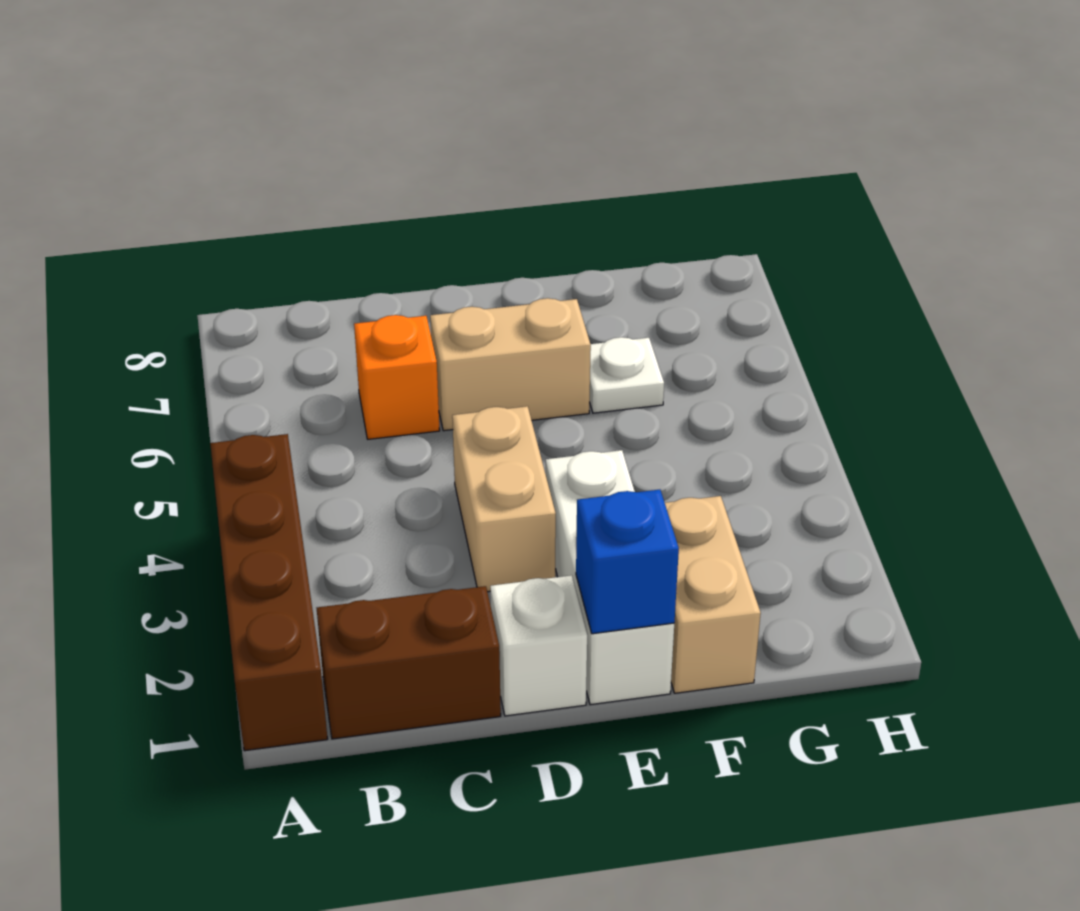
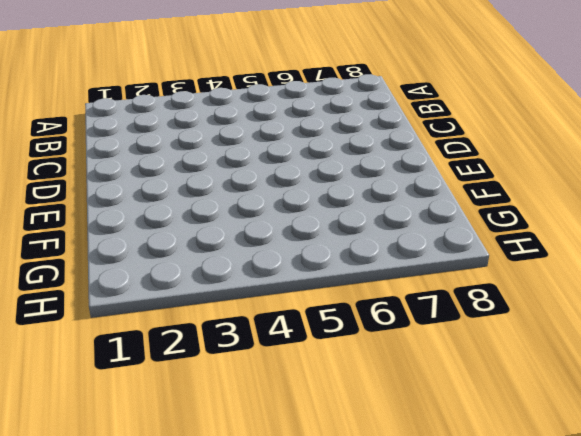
none -> brown 1x4 brick [210,434,328,751]
none -> brown 1x2 brick [317,586,501,739]

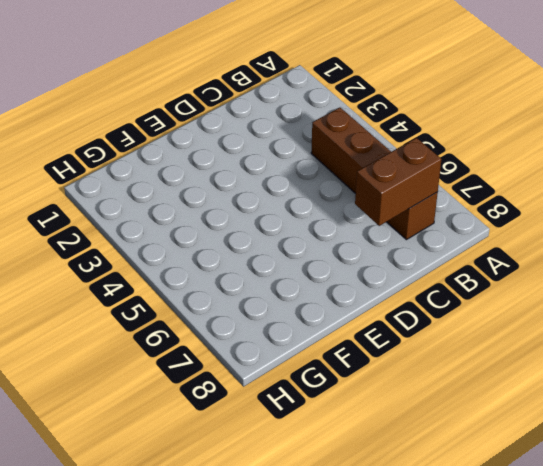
brown 1x4 brick [311,108,438,240] -> brown 1x4 brick moved to [210,434,328,751]
brown 1x2 brick [355,138,442,226] -> brown 1x2 brick moved to [317,586,501,739]
none -> orange 1x1 brick [354,315,440,439]
none -> white 1x1 brick [490,575,587,716]

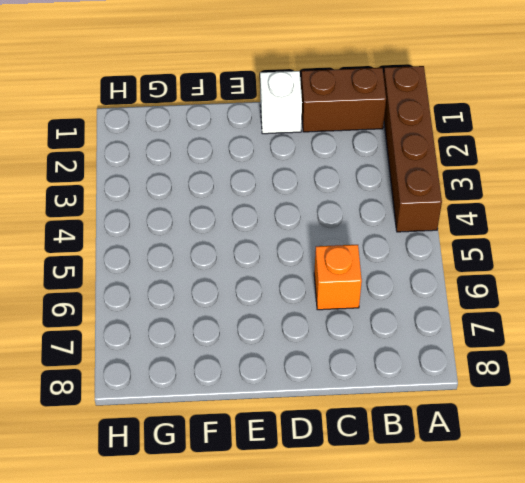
none -> tan 1x2 brick [452,406,556,592]
none -> tan 1x2 brick [430,298,591,431]

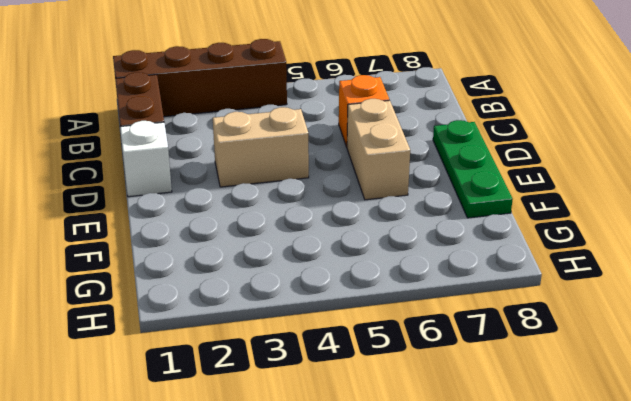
green 1x3 plate [433,120,513,218] -> none
none -> white 1x3 brick [546,450,674,705]
none -> tan 1x2 brick [665,496,761,693]

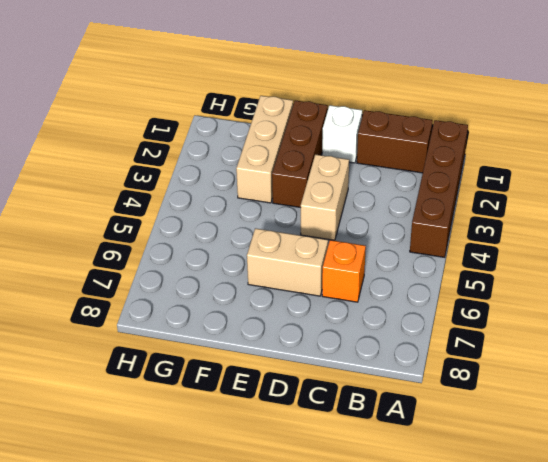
brown 1x3 brick [272,100,328,208] -> white 1x3 brick [546,450,674,705]
tan 1x3 brick [236,96,293,203] -> tan 1x2 brick [665,496,761,693]
none -> white 1x1 plate [590,337,664,413]
none -> blue 1x1 brick [576,490,679,634]

